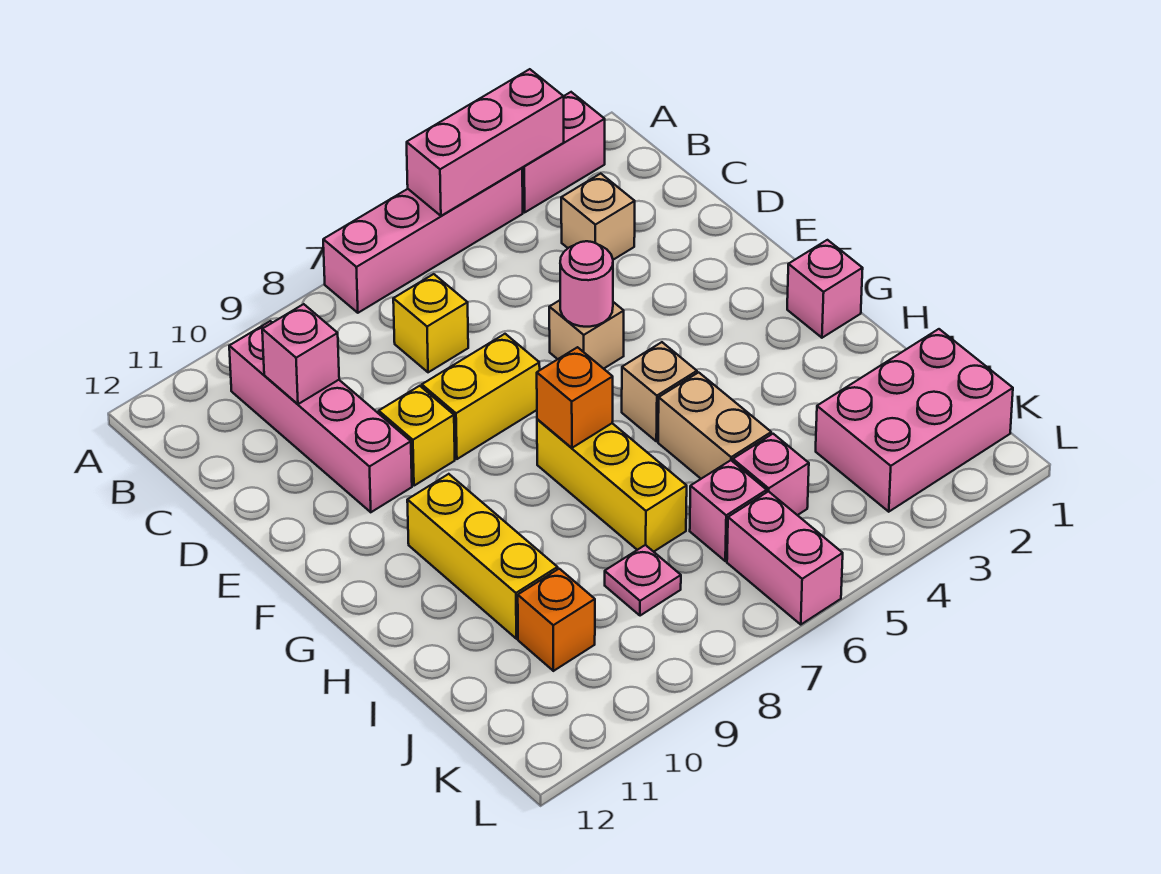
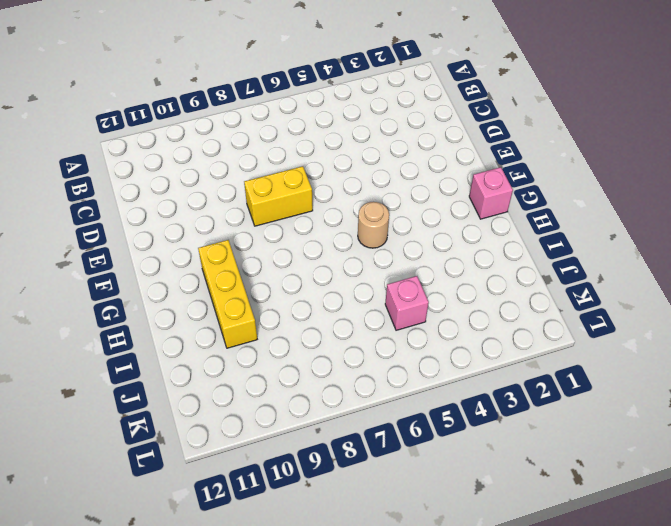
tan 1x1 round brick [358,202,389,248] -> tan 1x1 brick [622,342,697,441]
none -> pink 1x2 brick [522,92,605,212]
none -> pink 1x4 brick [323,168,523,313]
none -> pink 1x4 brick [229,321,412,512]

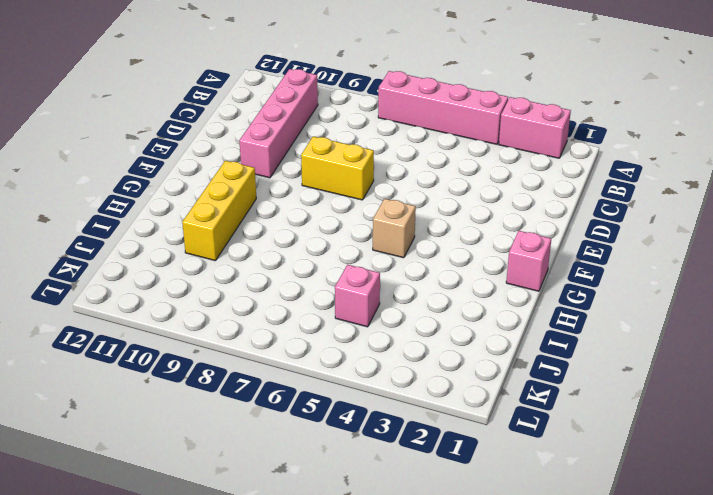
none -> tan 1x1 brick [561,174,635,260]
none -> yellow 1x1 brick [393,274,468,372]
none -> tan 1x1 brick [549,300,624,369]

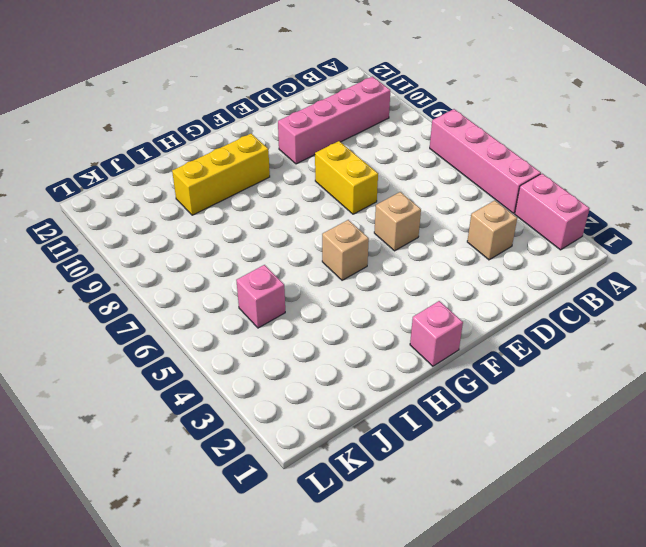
none -> yellow 1x1 brick [393,274,468,372]
none -> yellow 1x1 brick [379,386,455,486]
none -> yellow 1x3 brick [537,419,687,552]

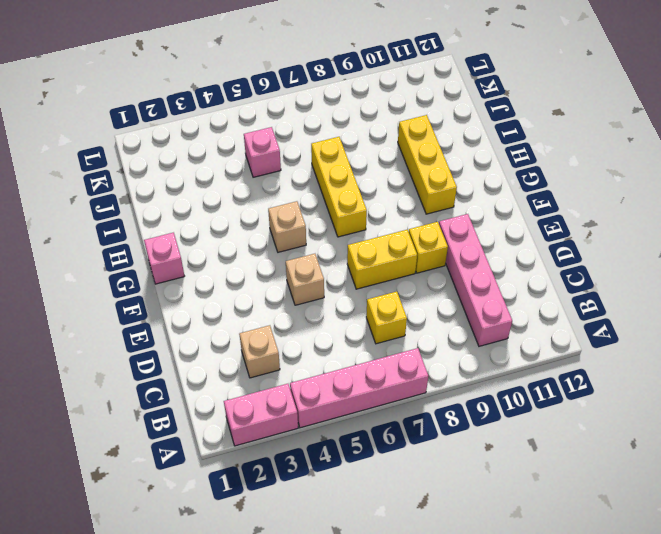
none -> tan 1x2 brick [658,372,771,479]
none -> pink 2x3 brick [816,329,1013,512]
none -> pink 1x1 brick [690,460,767,561]

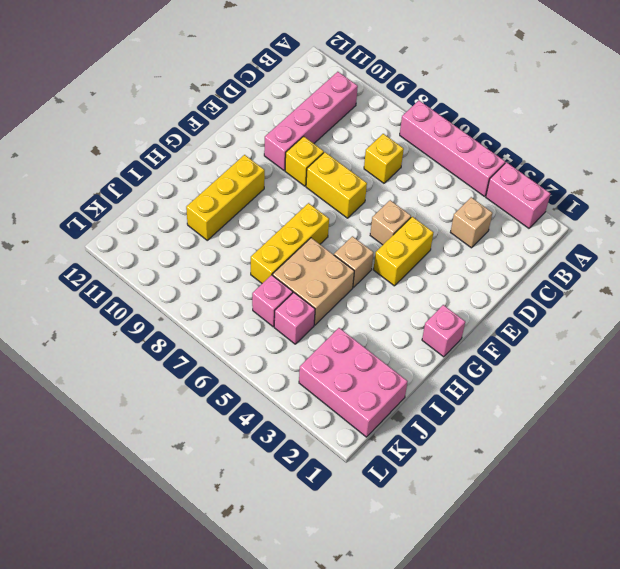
yellow 1x2 brick [374,217,434,286] -> none
tan 2x2 brick [273,238,354,325] -> tan 1x2 brick [658,372,771,479]
none -> pink 1x1 plate [605,545,681,616]
none -> orange 1x1 brick [518,569,595,671]
none -> pink 1x2 brick [727,491,843,624]

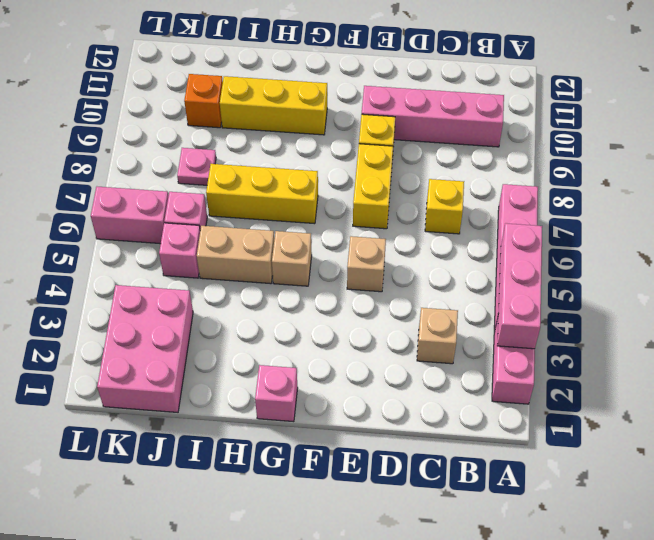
none -> pink 1x1 brick [262,304,339,404]
none -> pink 1x1 round brick [560,241,613,327]
none -> orange 1x1 brick [537,347,613,448]

